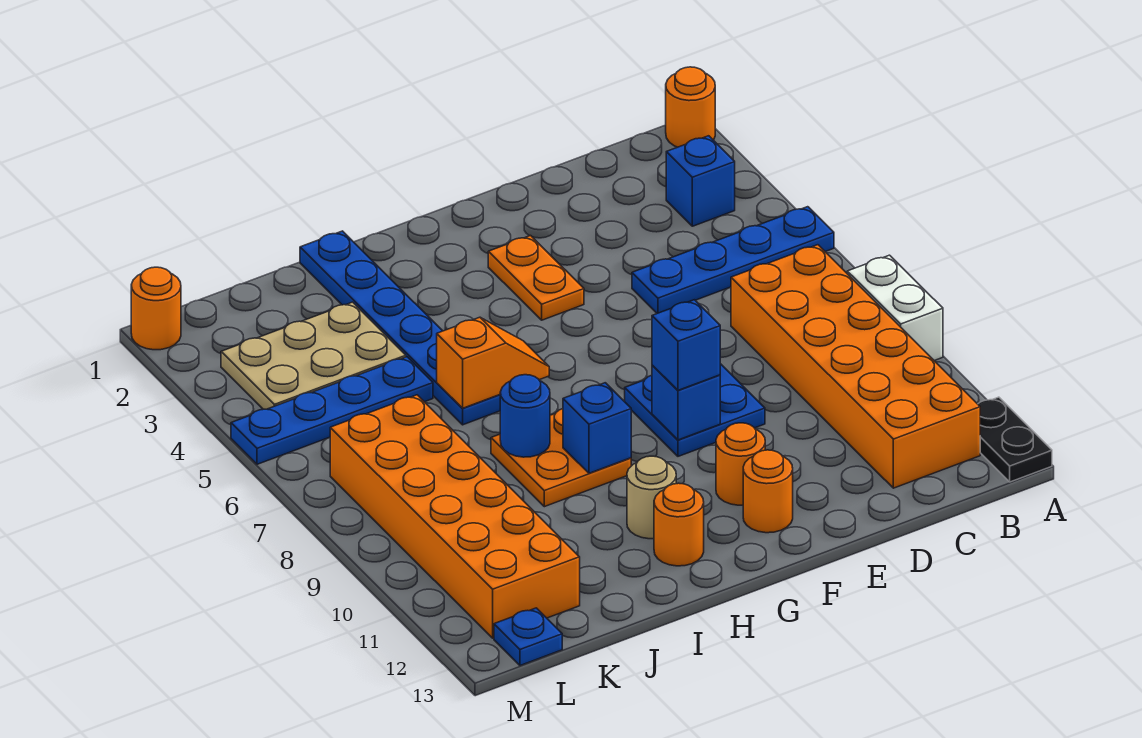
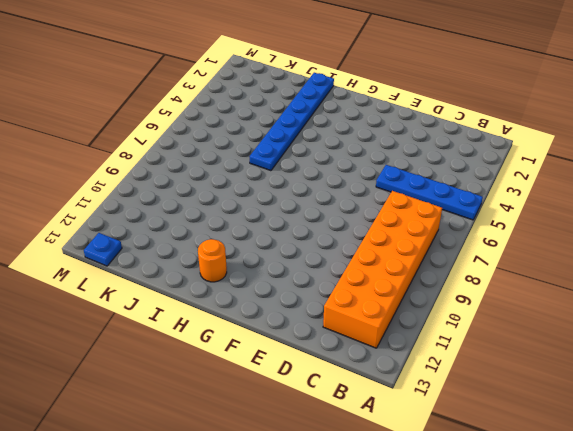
none -> orange 1x1 round brick [666,67,715,147]
none -> white 1x2 brick [847,255,943,361]
none -> black 1x2 plate [978,397,1052,482]

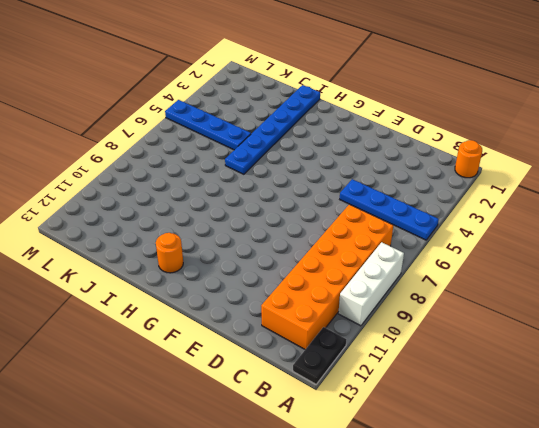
white 1x3 brick [338,242,404,326] -> white 1x2 brick [847,255,943,361]
none -> blue 1x1 brick [666,136,735,226]
none -> blue 2x2 plate [625,364,765,456]
none -> orange 1x2 plate [488,236,584,320]

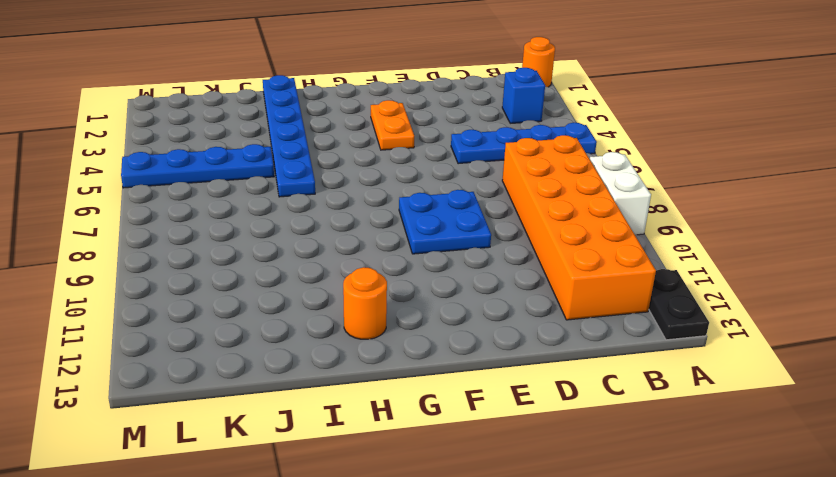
none -> orange 1x1 round brick [716,423,765,505]
none -> orange 1x1 round brick [743,450,793,533]
none -> orange 2x2 plate [491,409,631,507]

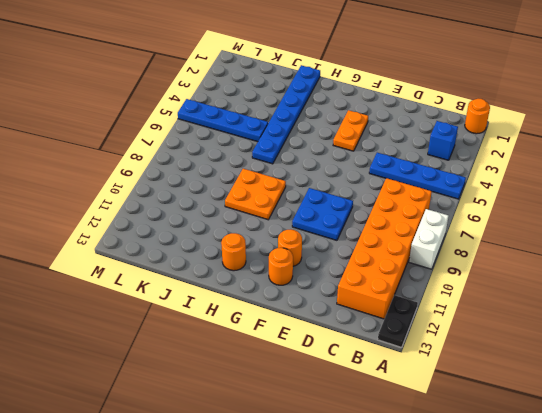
none -> tan 1x1 round brick [627,456,676,539]
none -> tan 2x3 plate [221,302,406,409]
none -> orange 2x6 brick [330,395,580,638]

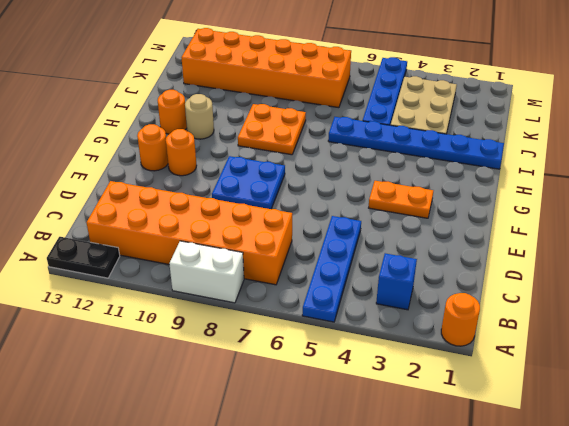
none -> blue 1x1 plate [494,608,562,665]
none -> orange 1x1 round brick [131,267,181,350]
none -> blue 1x1 brick [652,365,720,440]

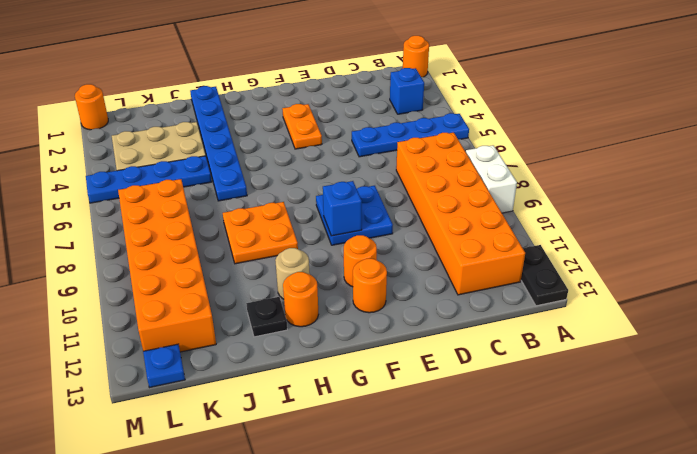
black 1x1 plate [246,297,287,337] -> none
none -> orange 1x2 slope [437,317,549,408]
none -> blue 1x1 brick [563,383,631,473]
none -> blue 1x1 round brick [500,375,550,457]

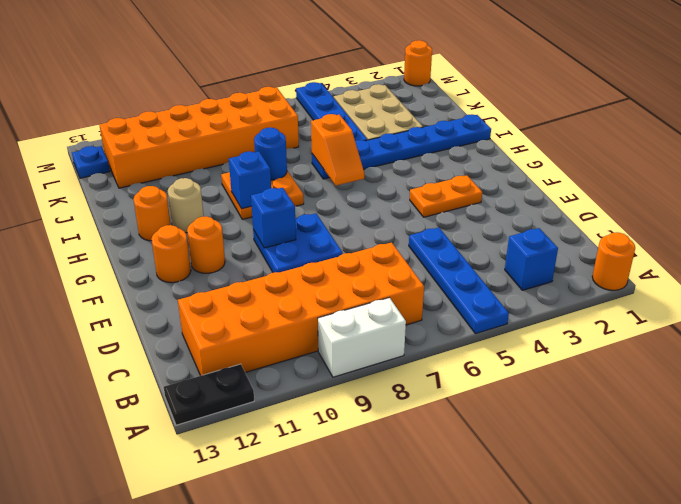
none -> blue 1x1 brick [652,300,720,390]

